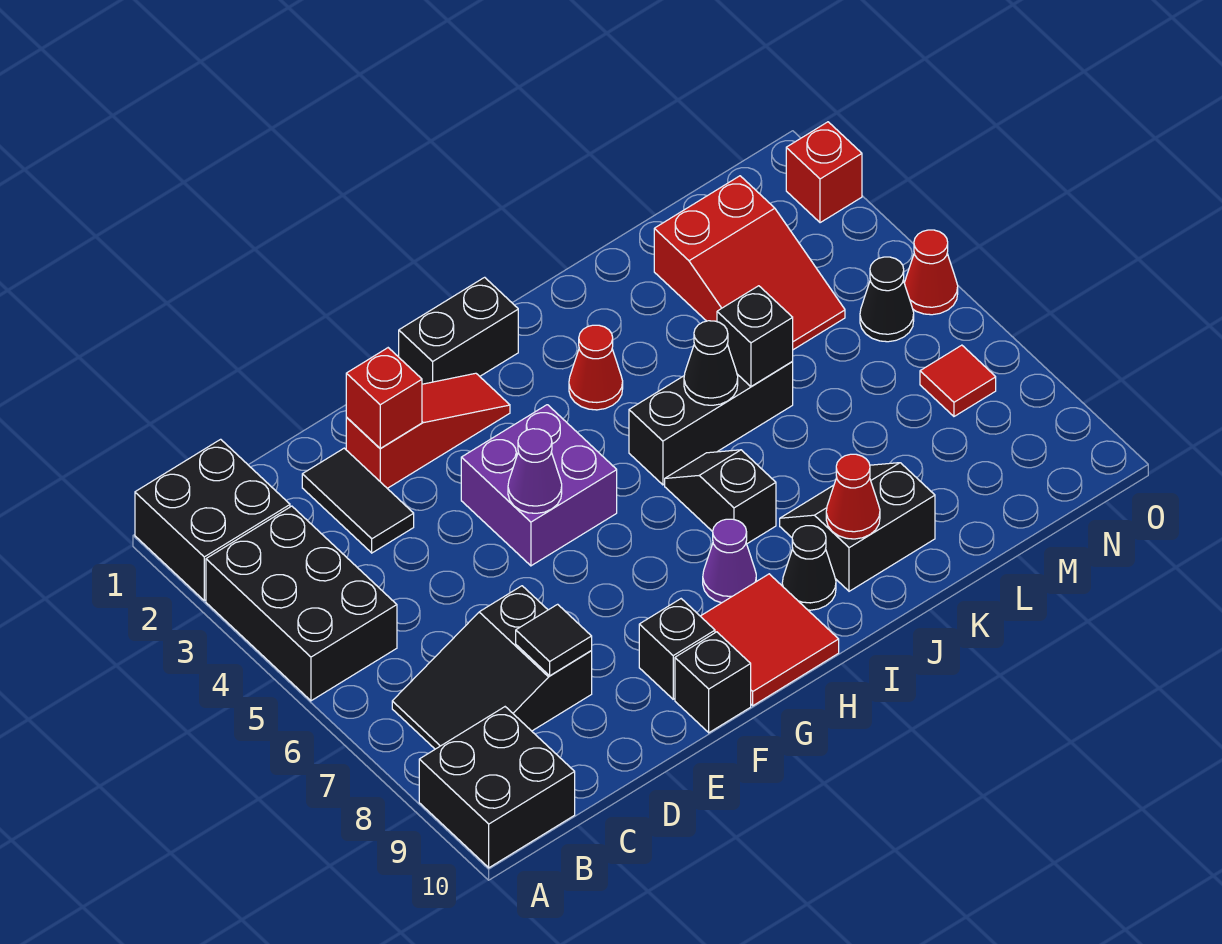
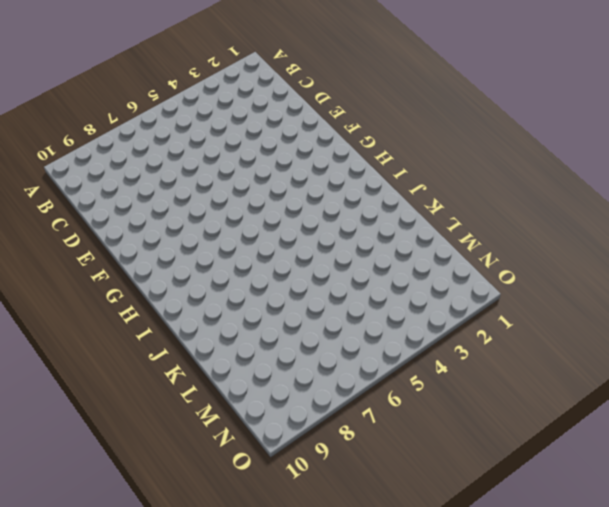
none -> black 2x2 brick [135,439,290,601]
none -> black 2x3 brick [206,506,397,701]
none -> black 2x2 brick [419,707,575,868]

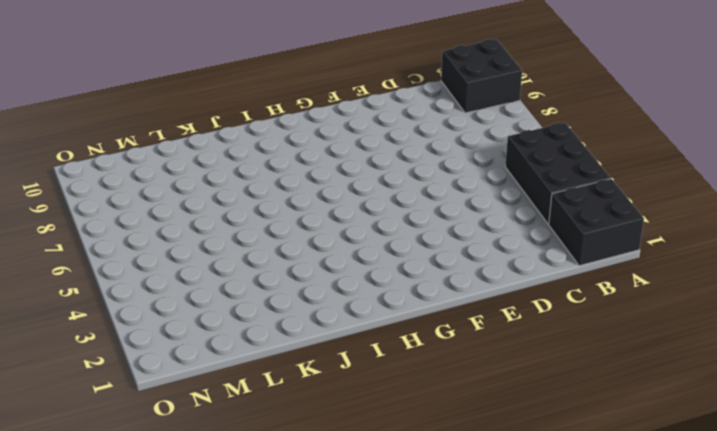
none -> black 2x3 slope [392,586,592,749]
none -> black 1x2 tile [302,448,414,553]
none -> red 1x3 slope [346,373,510,488]

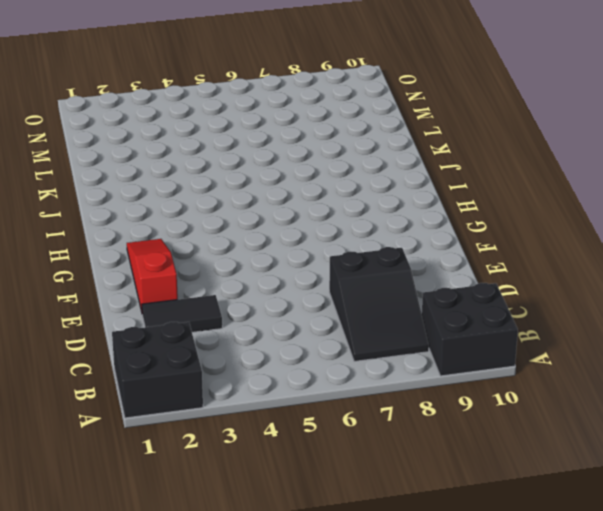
none -> black 2x3 brick [206,506,397,701]
none -> purple 2x2 brick [461,405,617,566]
none -> black 1x1 brick [639,599,715,699]

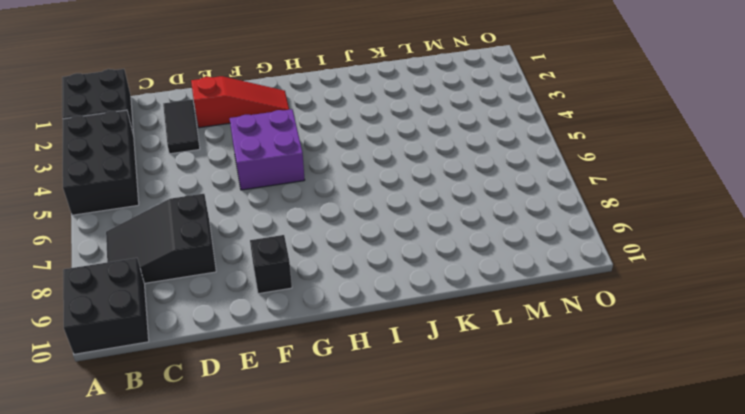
none -> black 1x1 brick [675,632,751,733]
none -> black 1x2 brick [399,277,518,384]
none -> red 2x2 tile [701,574,839,706]

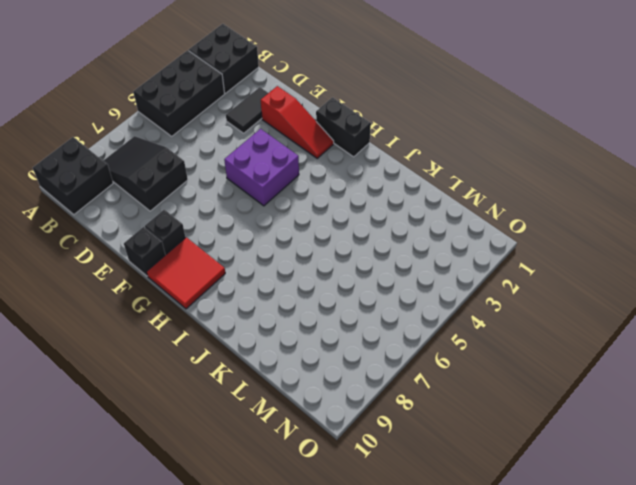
none -> purple 1x1 cone [703,519,756,603]
none -> red 1x1 cone [569,325,623,410]
none -> black 1x3 brick [629,361,793,485]

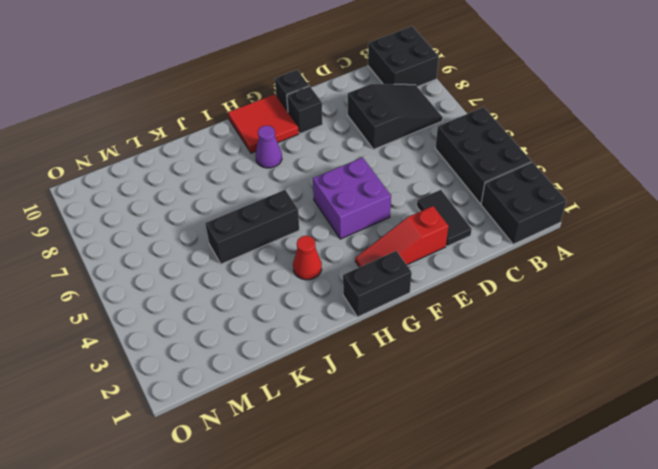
none -> black 1x2 slope [665,450,776,544]
none -> black 1x1 cone [782,526,836,610]
none -> black 2x2 slope [780,463,935,591]

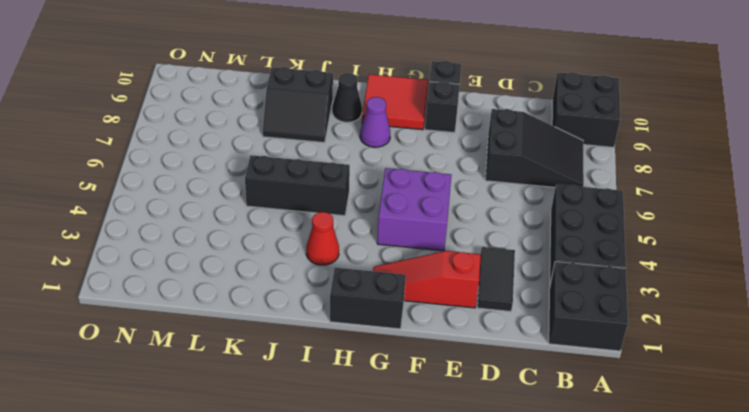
none -> black 1x2 slope [665,450,776,544]
none -> red 2x3 slope [654,176,845,350]
none -> black 1x1 cone [860,257,914,342]

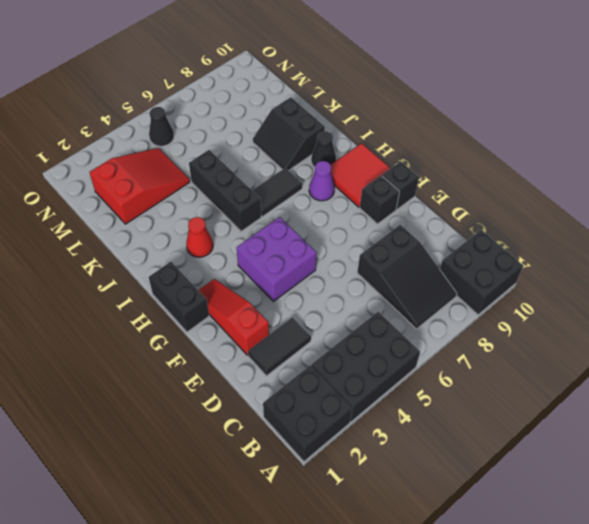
black 1x2 tile [252,168,302,217] -> black 1x2 slope [665,450,776,544]
none -> red 1x1 tile [920,345,996,416]
none -> red 1x1 brick [786,122,862,223]
none -> red 1x1 cone [905,230,958,315]

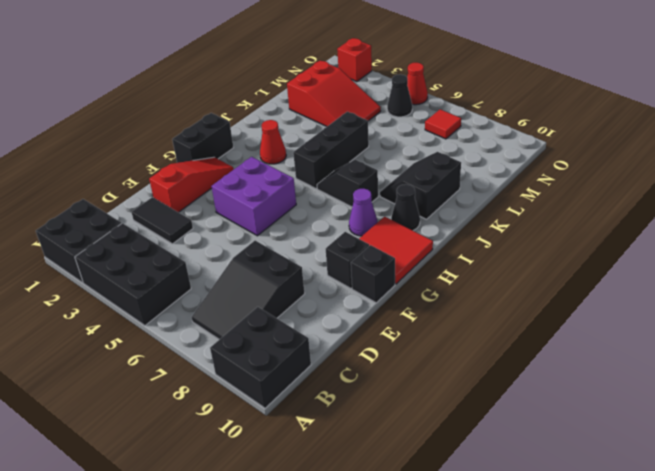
none -> black 1x1 tile [516,604,592,676]
none -> red 1x1 brick [346,348,422,448]
none -> purple 1x1 cone [508,429,562,513]

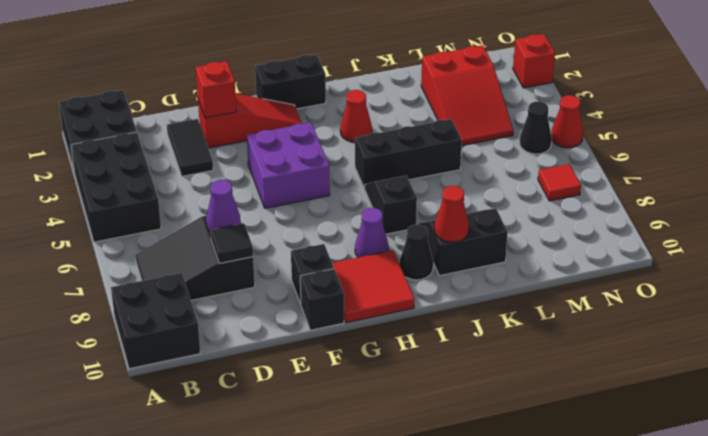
purple 1x1 cone [206,180,241,232] -> purple 1x1 cone moved to [508,429,562,513]
none -> black 1x1 cone [684,321,738,405]
none -> black 1x1 brick [717,286,793,387]

